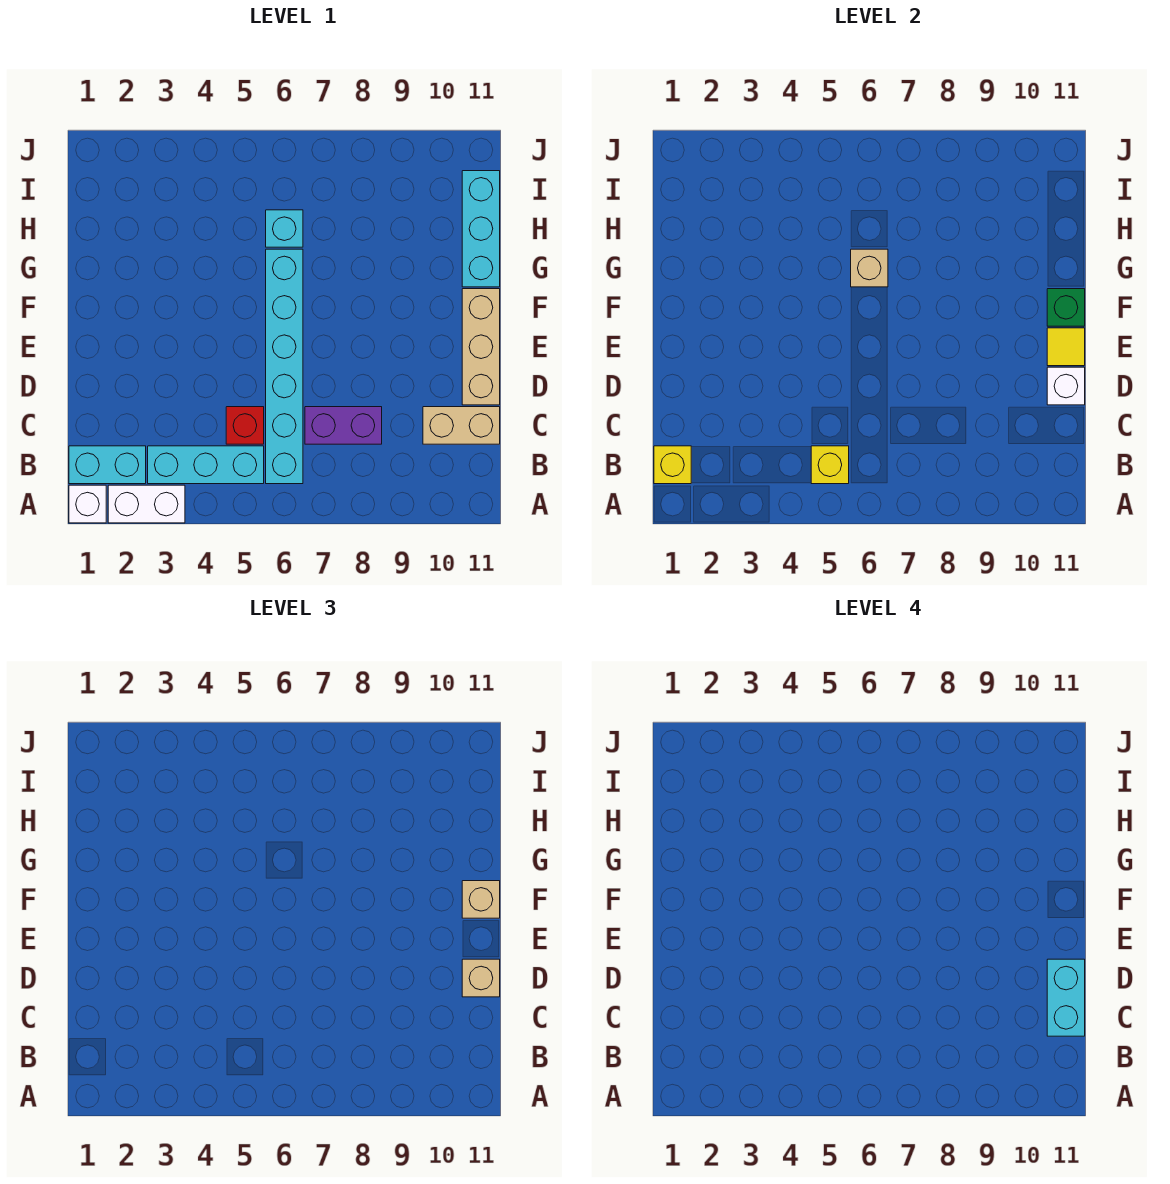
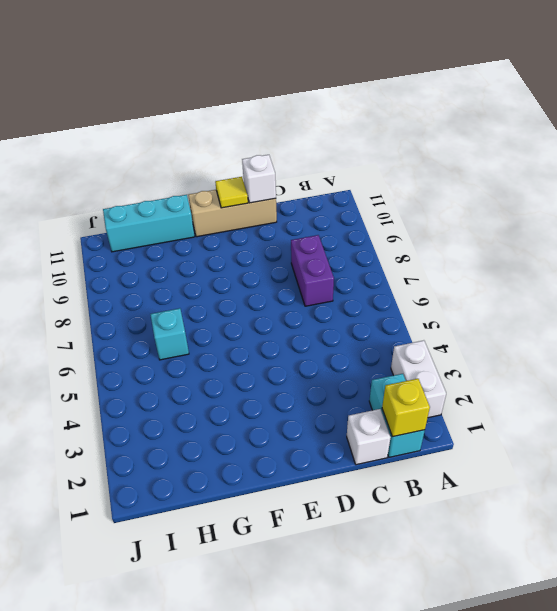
white 1x1 brick [347,409,391,465] -> white 1x1 brick moved to [69,485,106,523]
none -> cyan 1x3 brick [148,446,264,484]
none -> cyan 1x6 brick [266,249,303,484]
none -> red 1x1 brick [226,407,264,444]

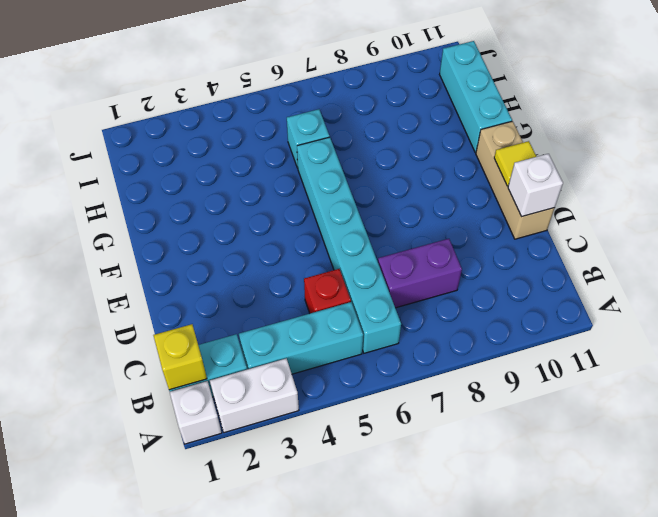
none -> tan 1x2 brick [423,407,500,444]
none -> yellow 1x1 brick [811,446,849,484]
none -> green 1x1 brick [1047,289,1085,326]

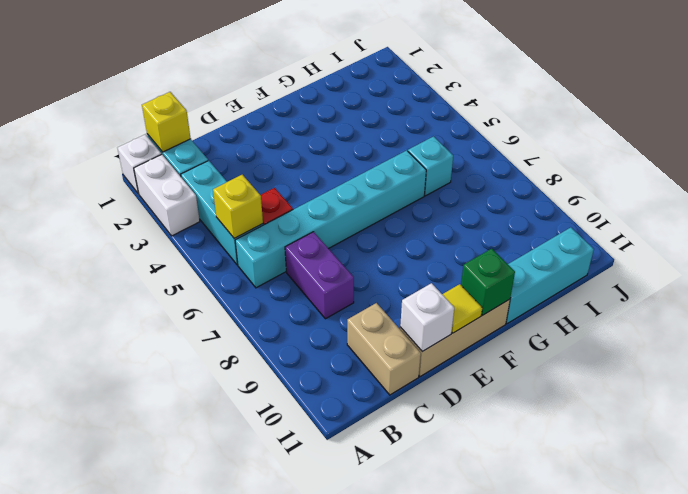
none -> tan 1x1 brick [851,249,888,287]
none -> tan 1x1 brick [462,959,500,997]
none -> tan 1x1 brick [462,881,500,918]

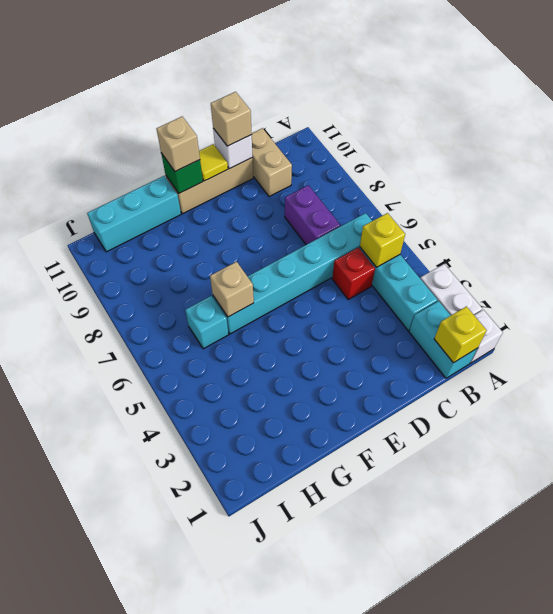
none -> cyan 1x2 brick [1047,959,1085,1036]

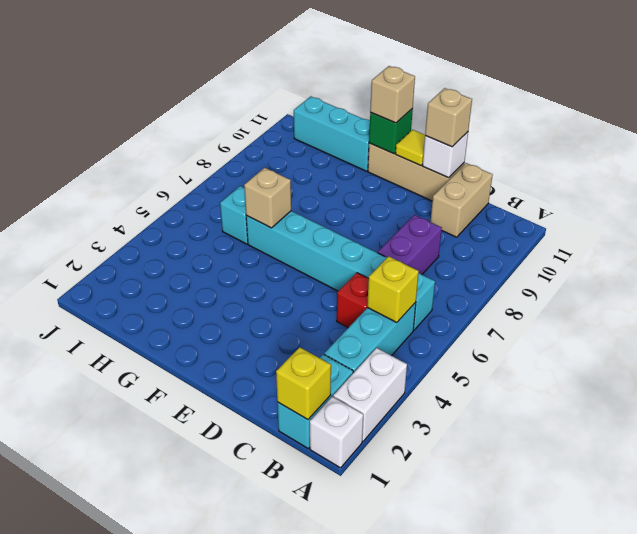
none -> cyan 1x2 brick [1047,959,1085,1036]

